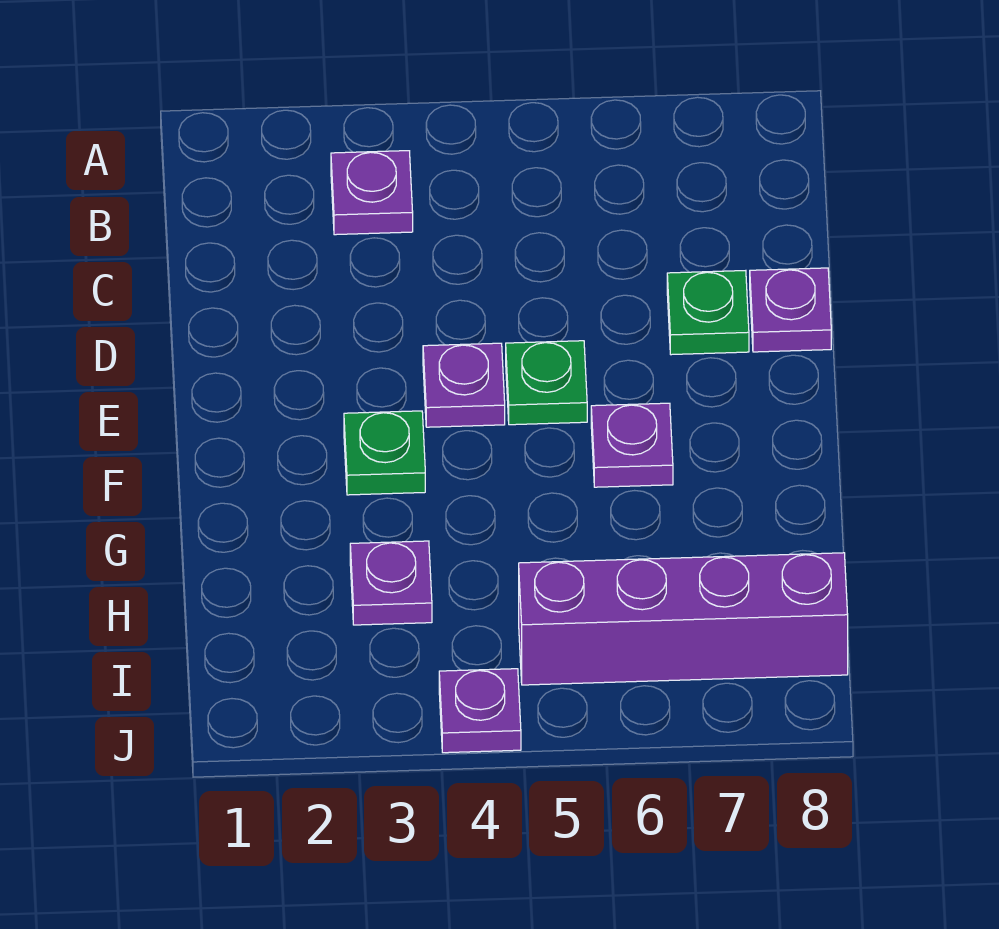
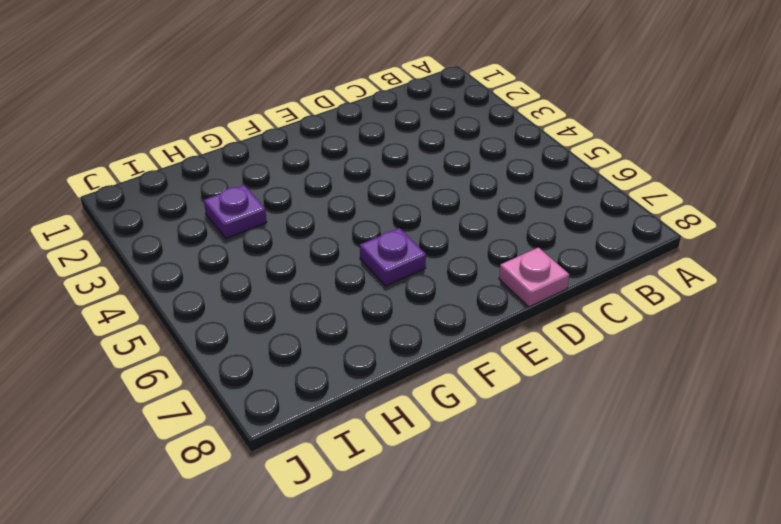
pink 1x1 plate [499,248,569,307] -> purple 1x1 plate [750,268,831,352]
none -> purple 1x1 plate [331,151,413,235]
none -> green 1x1 plate [667,271,749,355]

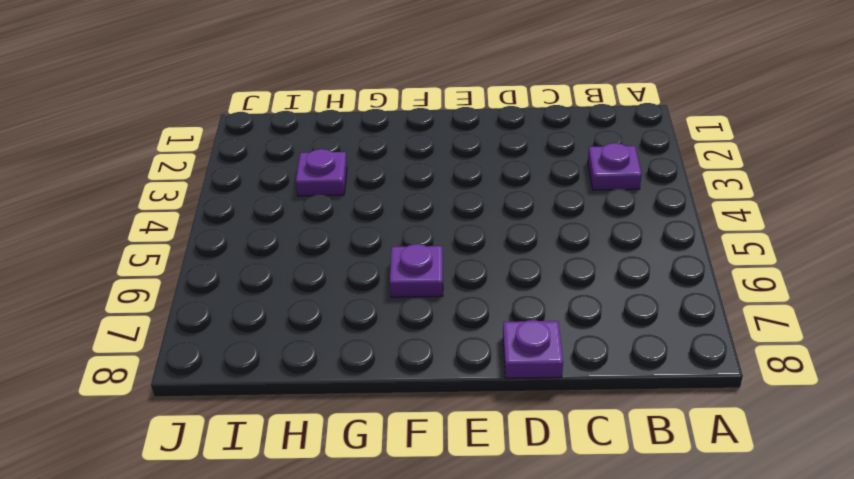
none -> green 1x1 plate [667,271,749,355]
none -> purple 1x1 plate [423,343,505,427]

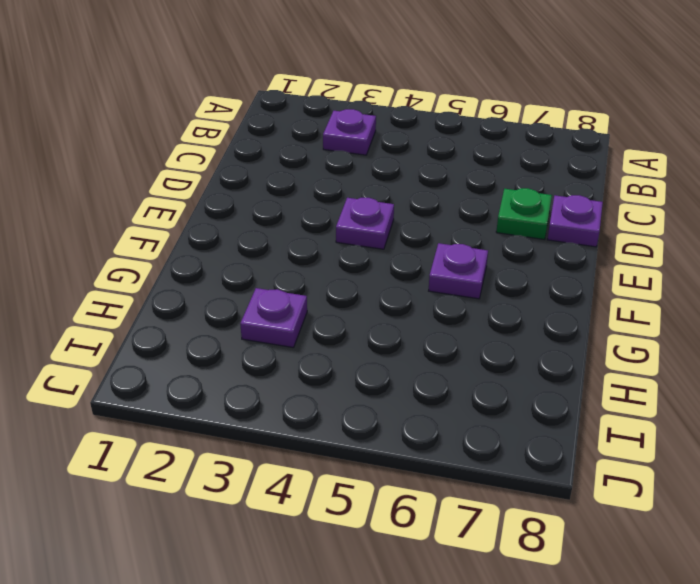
none -> green 1x1 plate [506,341,587,425]
none -> green 1x1 plate [344,411,425,495]

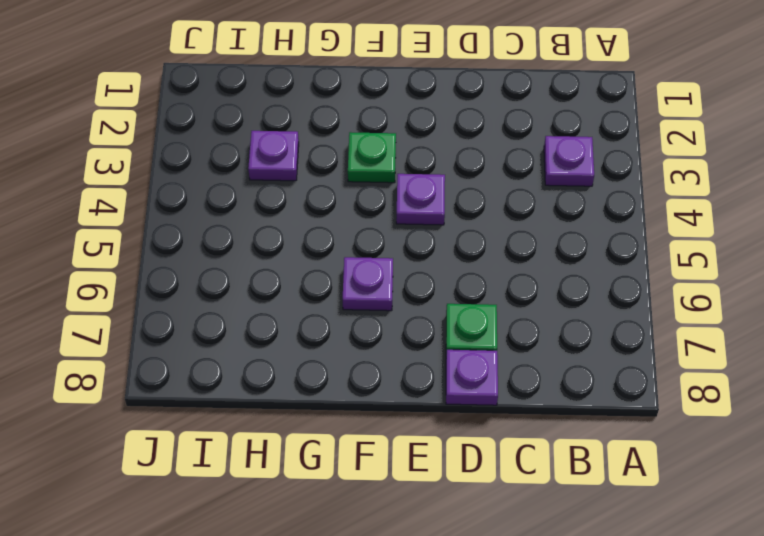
none -> green 1x1 plate [506,341,587,425]
none -> purple 1x4 brick [519,553,848,685]

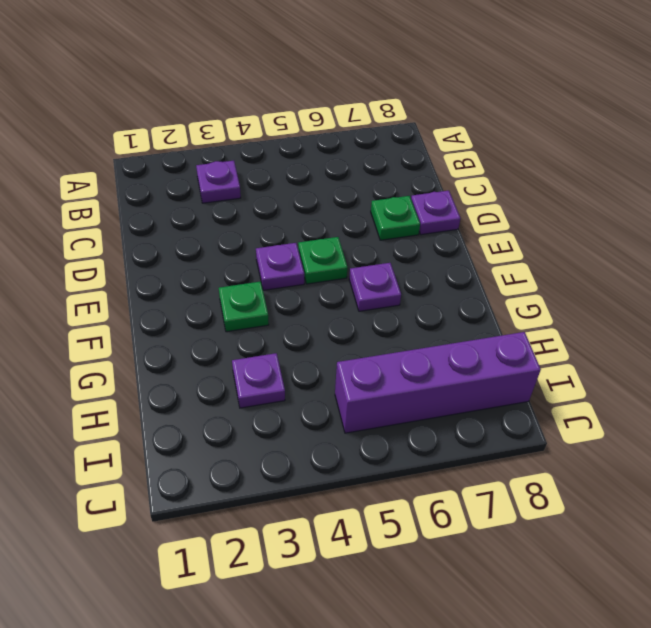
none -> purple 1x1 plate [439,669,521,753]

